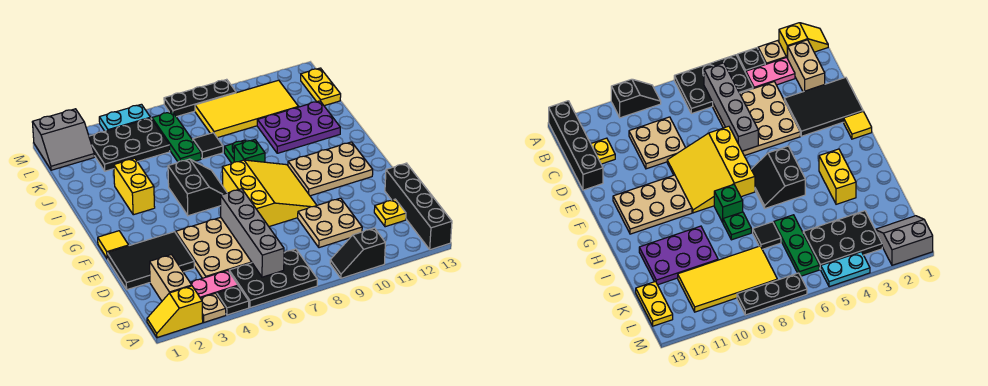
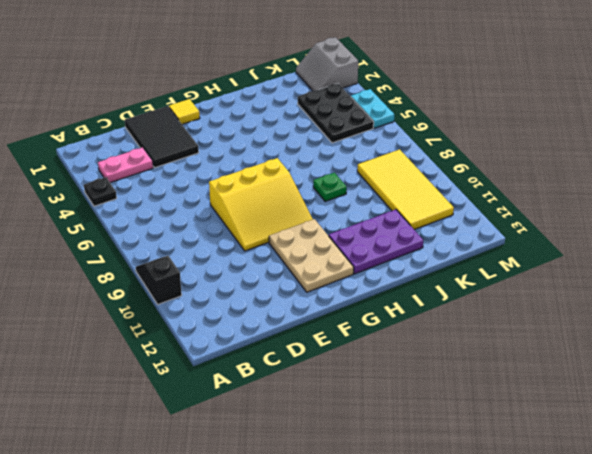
pink 1x2 plate [98,147,153,183] -> pink 1x2 plate turned to [190,271,238,298]
purple 2x3 plate [329,210,423,274] -> purple 2x3 plate turned to [257,101,340,153]
none -> yellow 1x2 slope [147,286,203,338]
none -> tan 1x1 plate [201,293,226,322]
none -> black 2x3 plate [229,249,317,308]

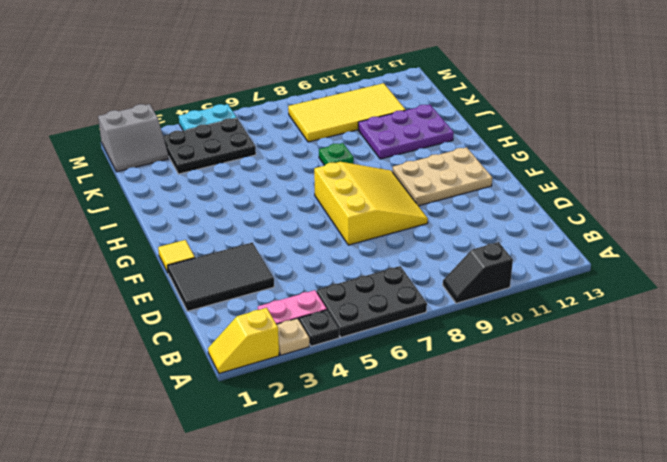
none -> black 1x4 brick [385,163,452,250]
none -> tan 1x2 brick [150,255,192,301]
none -> tan 3x3 plate [176,217,252,278]

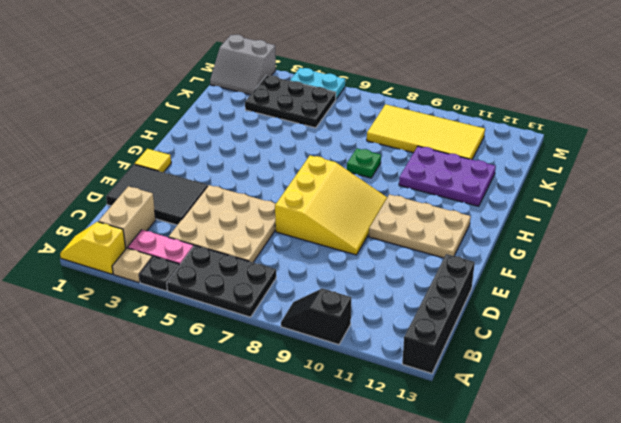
none -> tan 2x2 plate [298,198,362,248]
none -> yellow 1x1 plate [374,199,406,227]
none -> black 2x2 slope [168,159,227,216]

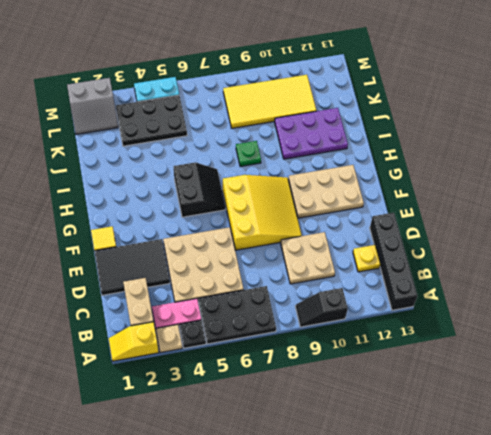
none -> yellow 1x2 brick [114,158,155,215]
none -> green 1x1 brick [234,140,265,162]
none -> green 1x3 plate [152,112,201,162]

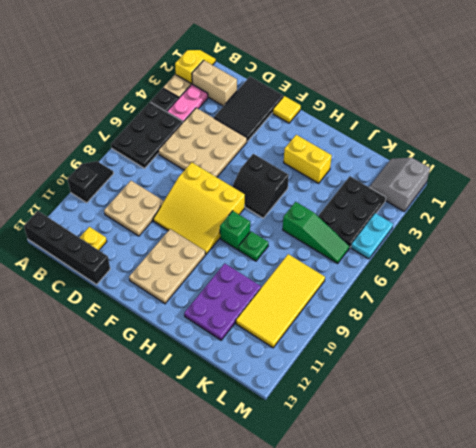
green 1x3 slope [283,202,350,263] -> green 1x3 plate [152,112,201,162]
none -> black 1x1 tile [193,133,223,159]
none -> yellow 1x2 plate [301,68,341,106]
none -> black 1x3 plate [164,79,236,117]

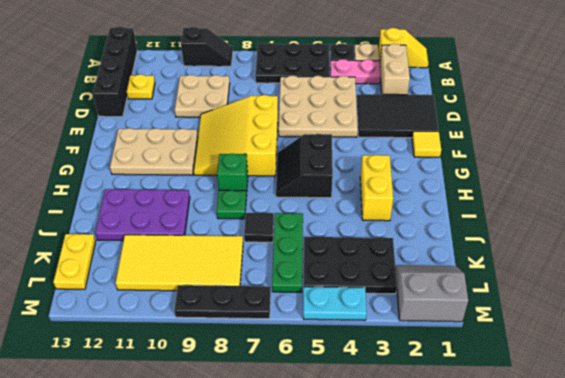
none -> grey 1x4 brick [221,189,284,277]

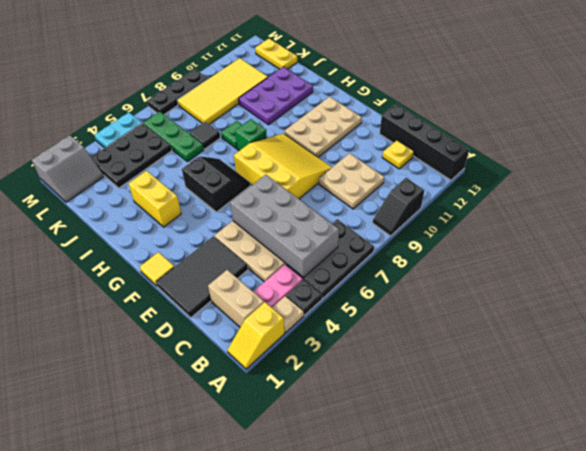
grey 2x4 brick [230,175,339,278] -> grey 1x4 brick [221,189,284,277]

